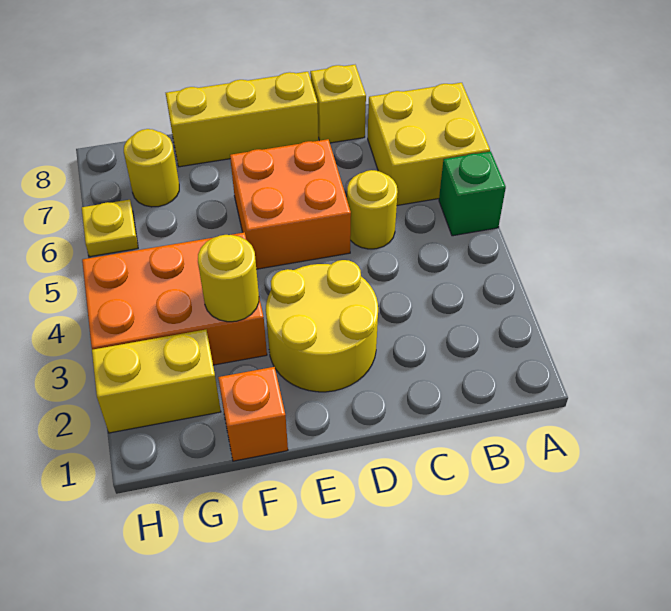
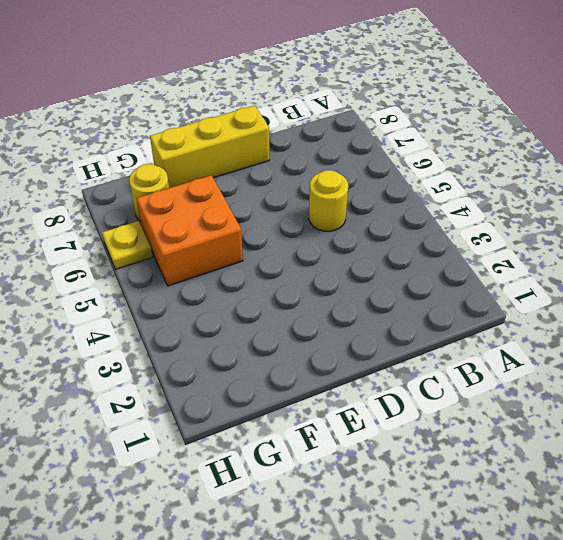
orange 2x2 brick [137,175,243,286] -> orange 2x2 brick moved to [230,139,351,269]
none -> green 1x1 brick [439,151,506,236]
none -> yellow 2x2 brick [368,83,490,205]
none -> yellow 1x1 brick [310,65,366,143]

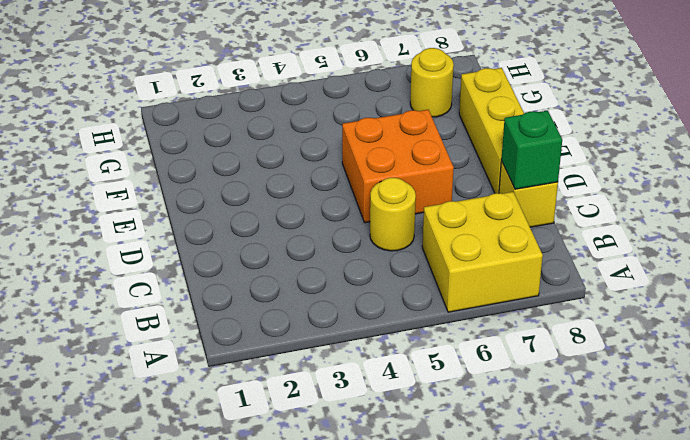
green 1x1 brick [501,111,562,189] -> green 1x1 brick moved to [439,151,506,236]
none -> yellow 2x2 round brick [266,260,378,392]
none -> orange 1x1 brick [218,367,288,461]
none -> orange 2x3 brick [82,232,267,365]

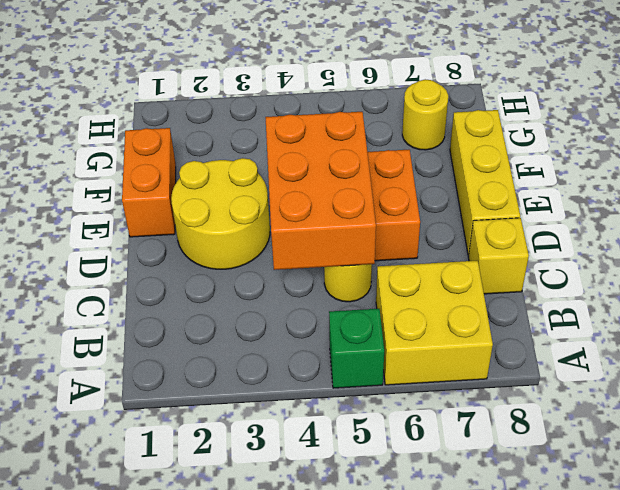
orange 2x3 brick [265,112,376,270] -> orange 2x3 brick moved to [82,232,267,365]
orange 1x2 brick [122,128,176,237] -> orange 1x1 brick [218,367,288,461]
none -> yellow 1x2 brick [92,330,221,433]
none -> yellow 1x1 plate [82,200,138,257]
none -> yellow 1x1 round brick [198,235,259,322]

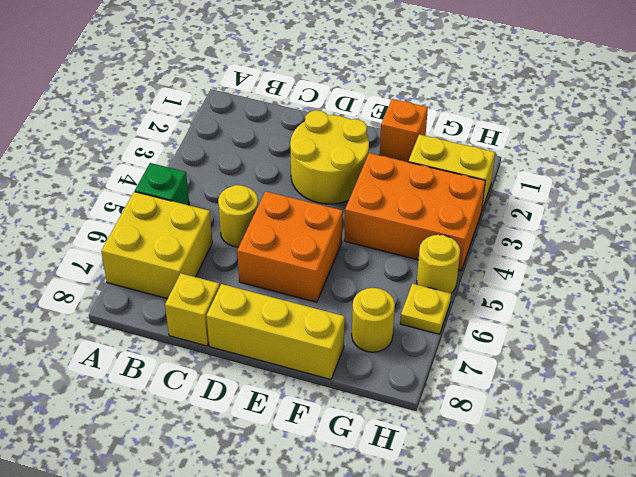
yellow 1x1 round brick [417,235,460,293] -> yellow 1x1 round brick moved to [198,235,259,322]

